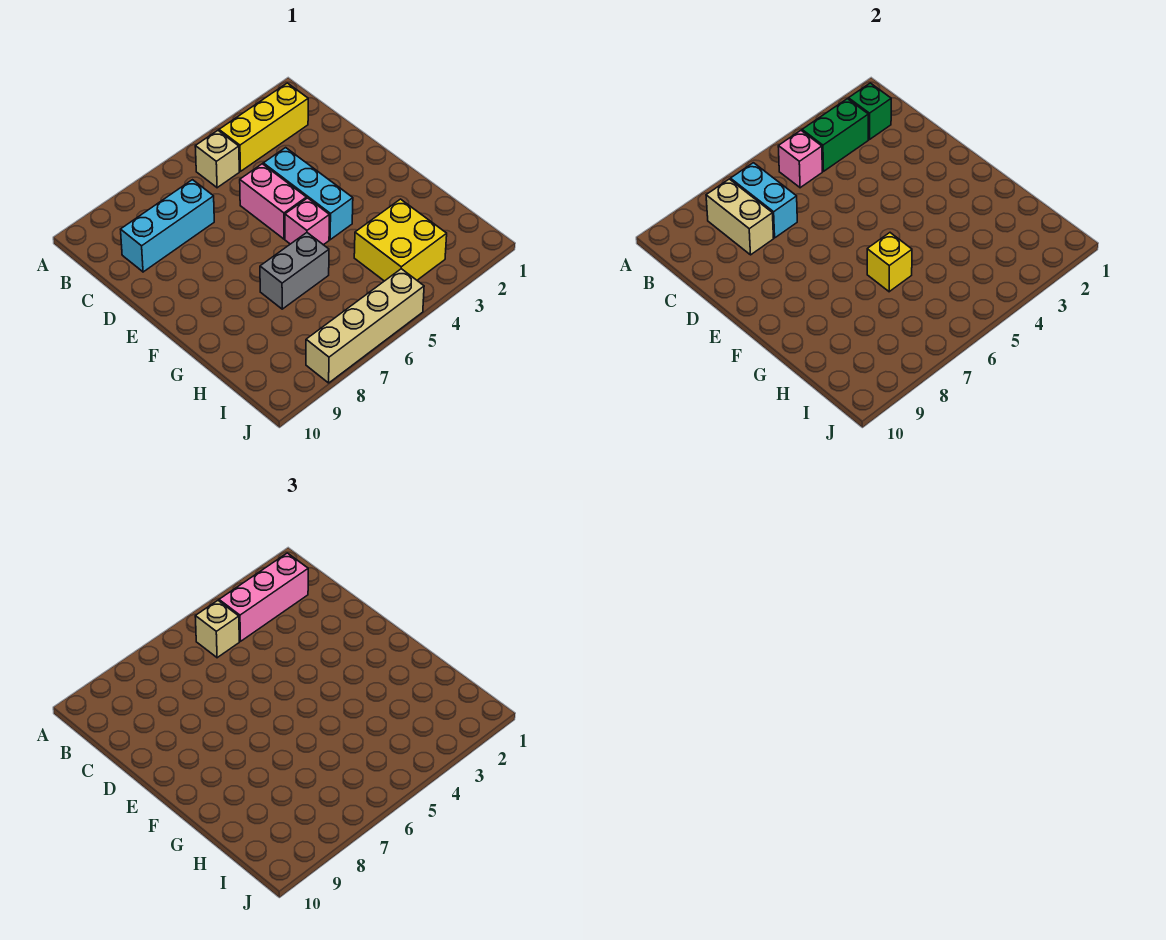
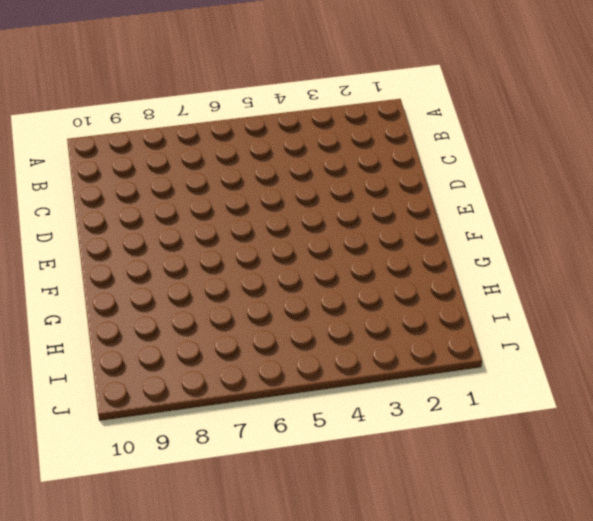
none -> yellow 1x3 brick [219,83,308,171]
none -> tan 1x1 brick [195,130,239,188]
none -> cyan 1x3 brick [121,180,214,272]

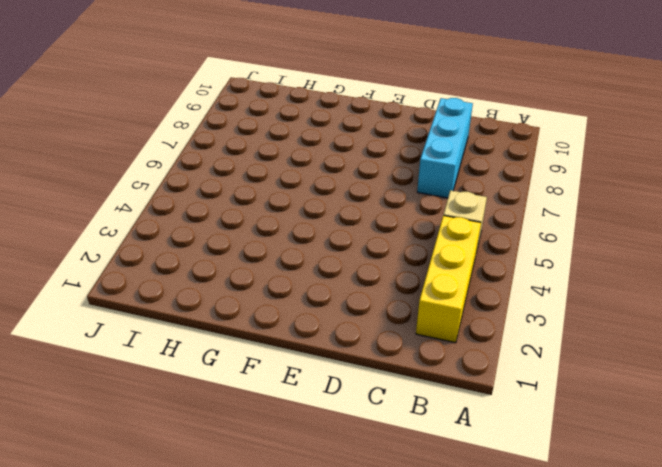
none -> cyan 1x3 brick [263,148,353,240]
none -> pink 1x2 brick [240,164,306,239]
none -> pink 1x1 brick [285,198,329,245]

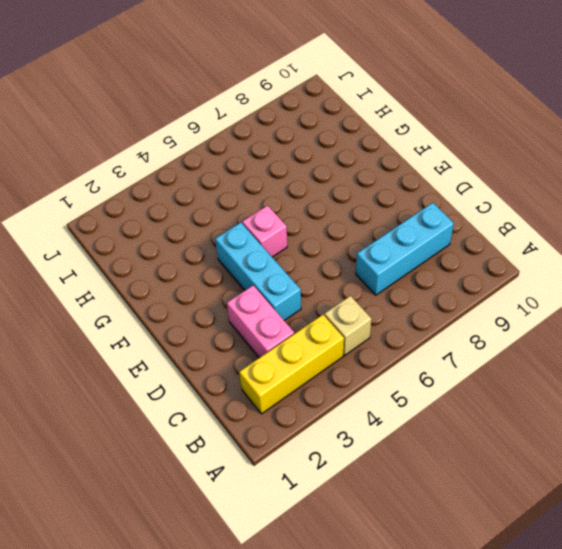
pink 1x2 brick [227,285,294,358] -> pink 1x2 brick moved to [240,164,306,239]
none -> grey 1x2 brick [260,233,329,309]
none -> yellow 2x2 brick [354,199,447,281]
none -> tan 1x4 brick [306,269,424,383]

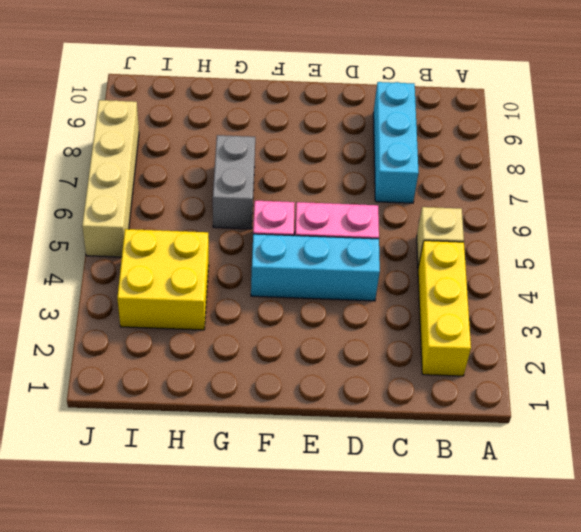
none -> green 1x1 brick [849,83,891,139]
none -> green 1x2 brick [802,99,868,171]
none -> pink 1x1 brick [778,130,822,188]

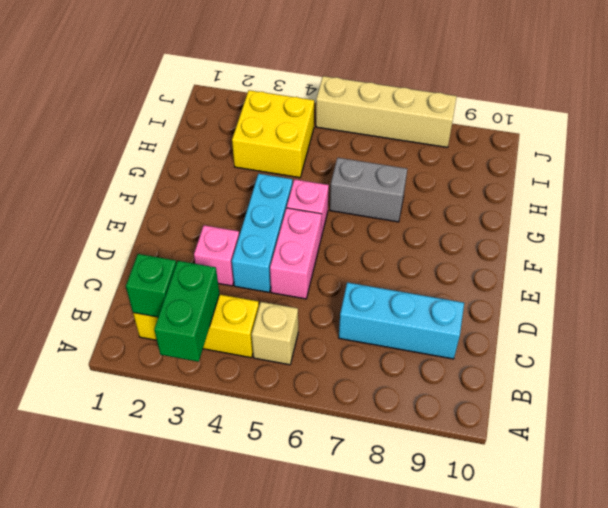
green 1x2 brick [154,261,219,362] -> green 1x2 brick turned to [802,99,868,171]
pink 1x1 brick [194,225,239,286] -> pink 1x1 brick moved to [778,130,822,188]
none -> cyan 1x2 brick [731,163,797,238]
none -> tan 1x2 brick [706,179,774,255]
none -> yellow 1x1 brick [867,233,912,292]

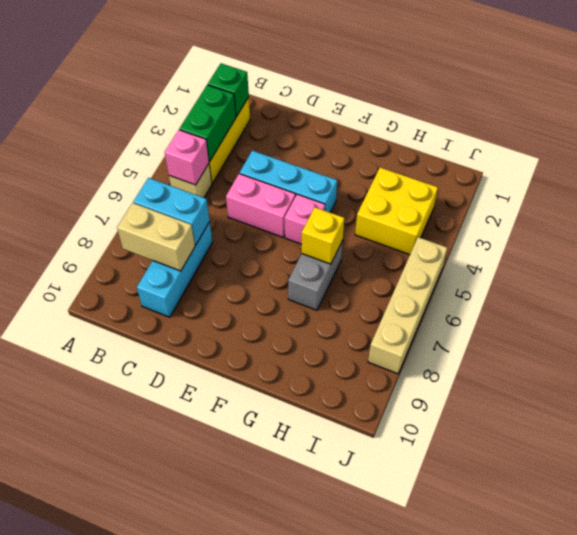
none -> pink 1x3 brick [219,553,308,641]
none -> tan 1x1 brick [195,600,239,658]

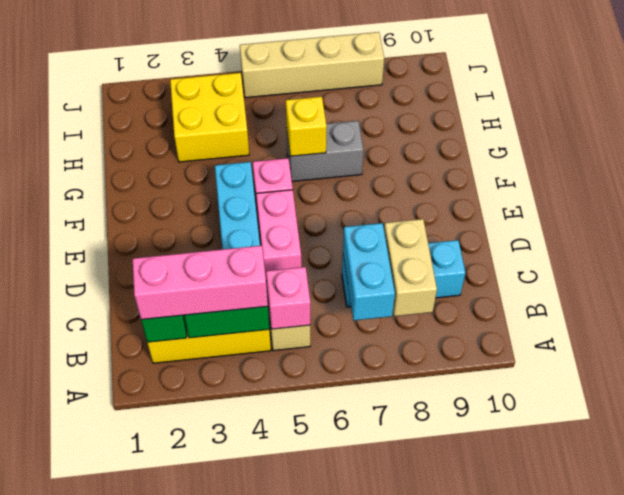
none -> tan 1x1 brick [195,600,239,658]

